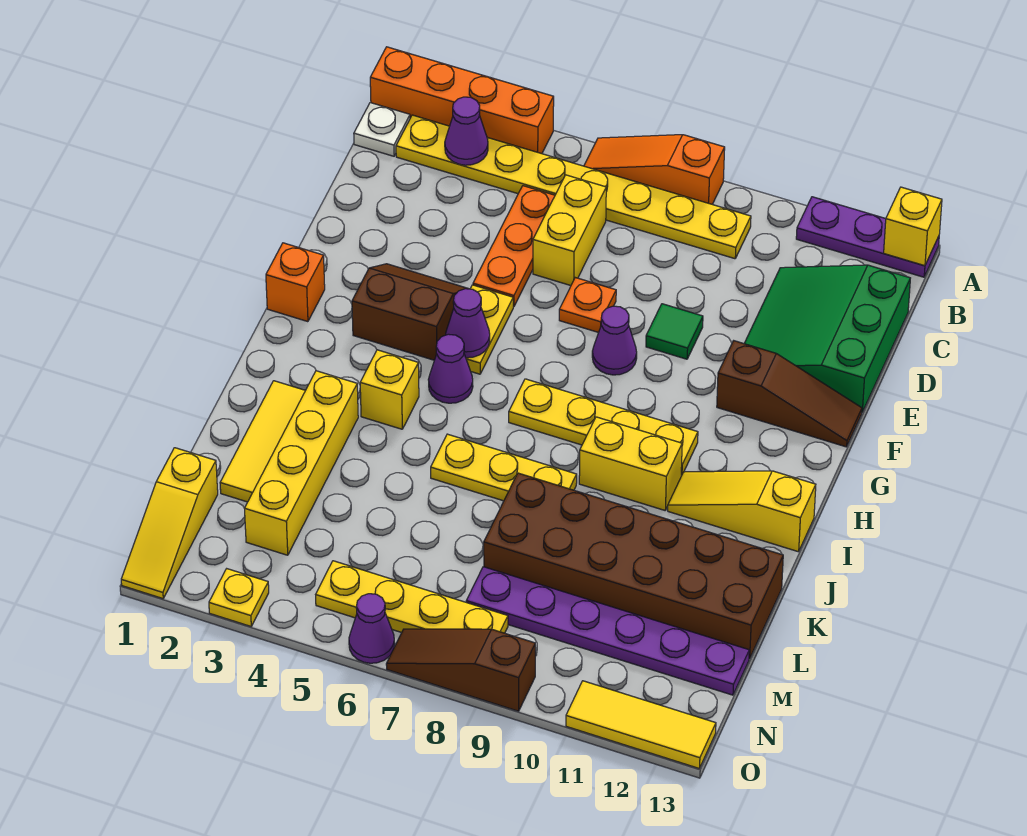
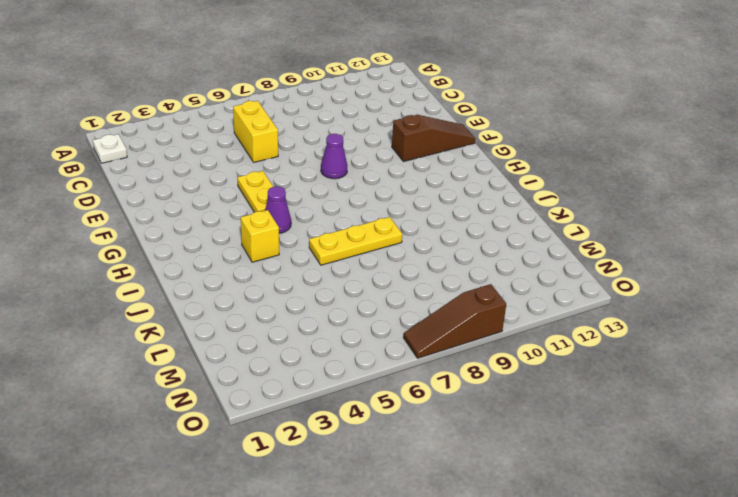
none -> orange 1x4 brick [370,47,554,154]
none -> orange 1x3 slope [584,135,725,204]
none -> purple 1x3 plate [796,197,939,277]
none -> yellow 1x8 plate [396,115,751,259]

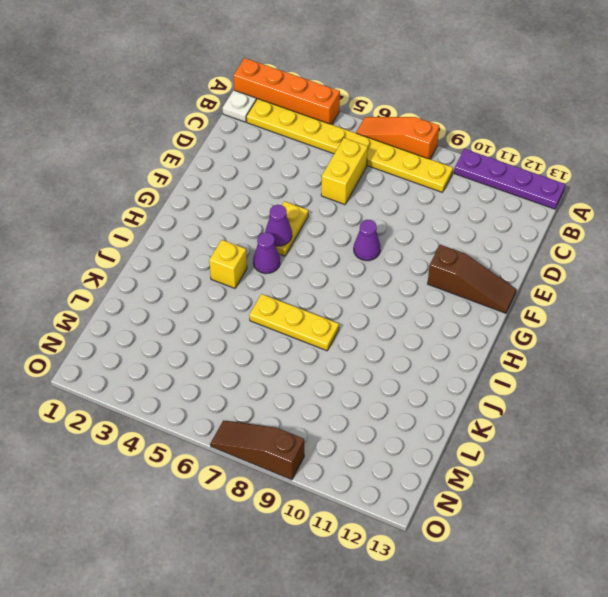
purple 1x4 plate [454,149,565,209] -> purple 1x3 plate [796,197,939,277]
none -> orange 1x3 plate [473,186,555,307]
none -> green 3x3 slope [744,265,910,412]
none -> orange 1x1 plate [559,278,616,333]
none -> green 1x1 tile [646,304,703,359]

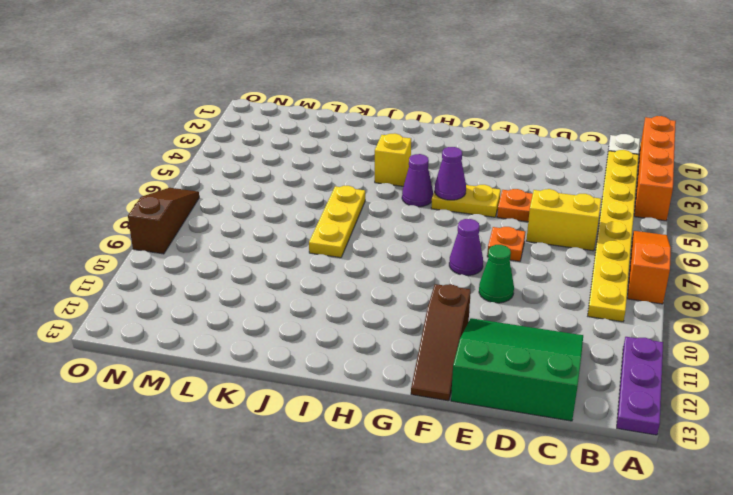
green 1x1 cone [479,245,514,303] -> green 1x1 tile [646,304,703,359]
none -> brown 2x2 slope [352,264,468,360]
none -> orange 1x1 brick [266,243,325,322]
none -> yellow 1x4 plate [509,379,698,476]
none -> yellow 1x2 brick [579,417,682,510]

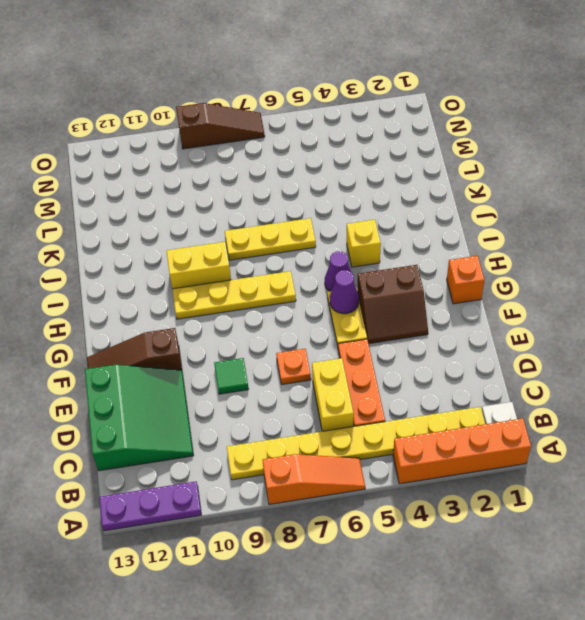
none -> purple 1x1 cone [592,306,637,375]
none -> yellow 1x3 slope [668,471,816,552]
none -> yellow 1x3 tile [220,381,305,502]
none -> yellow 1x4 brick [245,371,358,555]

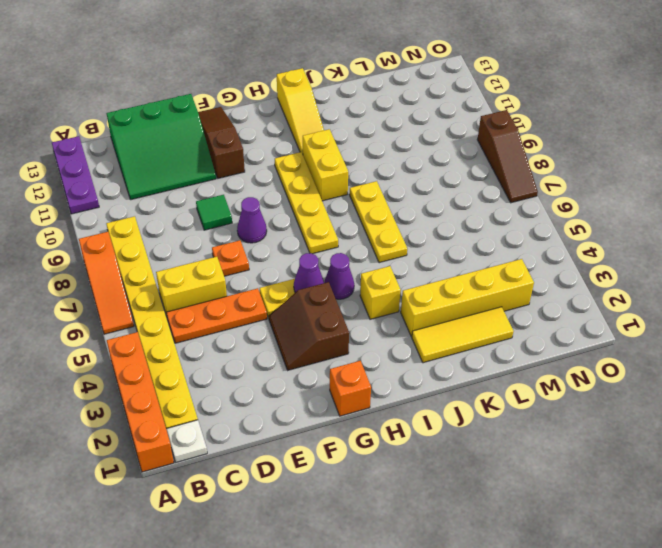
none -> brown 2x6 brick [484,473,783,659]
none -> yellow 1x3 slope [121,448,218,599]
none -> purple 1x6 plate [466,567,749,695]
none -> yellow 1x4 plate [316,561,508,633]

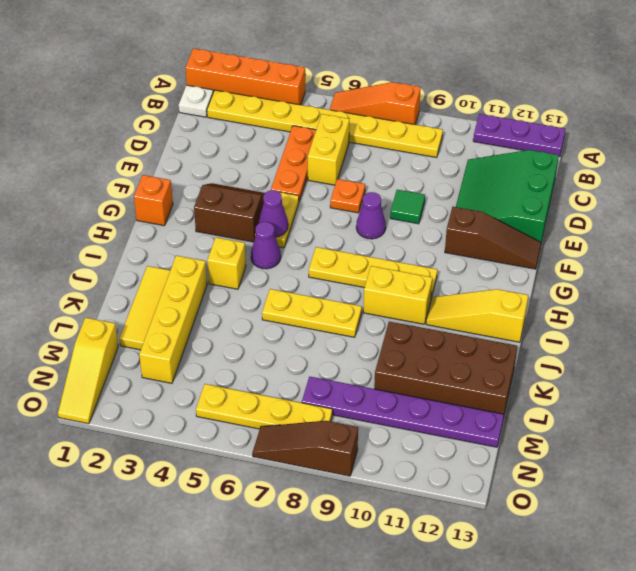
brown 2x4 brick [374,322,517,414] -> brown 2x6 brick [484,473,783,659]
none -> yellow 1x1 plate [209,569,269,626]
none -> purple 1x1 cone [349,594,395,663]
none -> yellow 1x3 tile [566,681,716,768]
none -> yellow 1x1 brick [884,187,942,266]

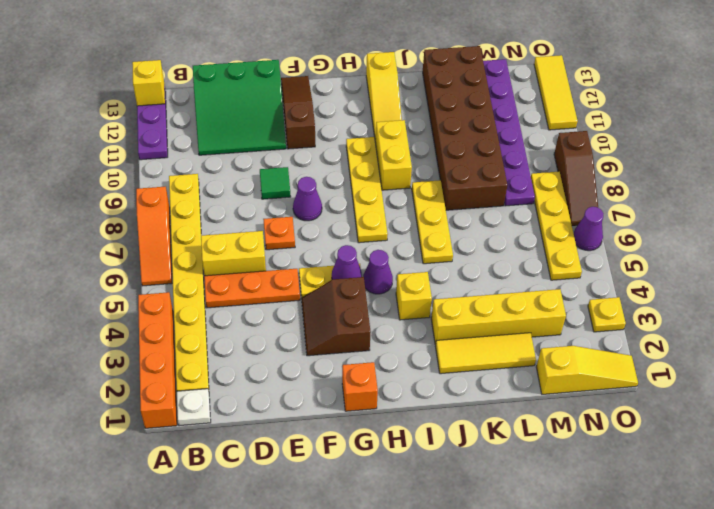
none -> purple 1x1 cone [445,97,488,165]

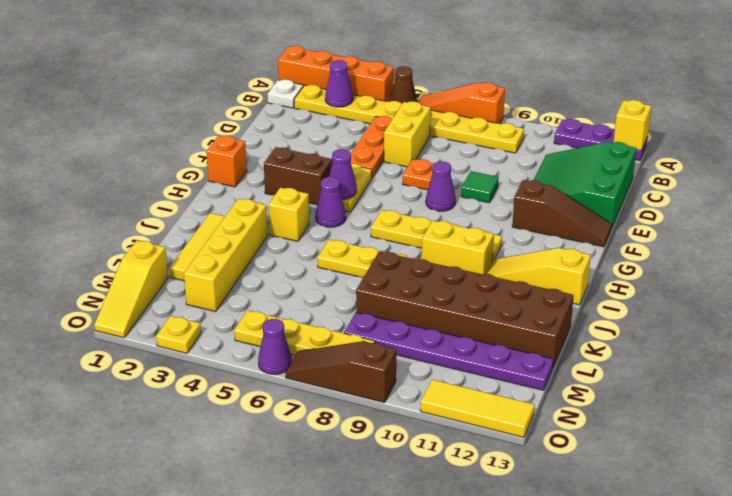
brown 1x1 cone [390,66,417,104] -> none

